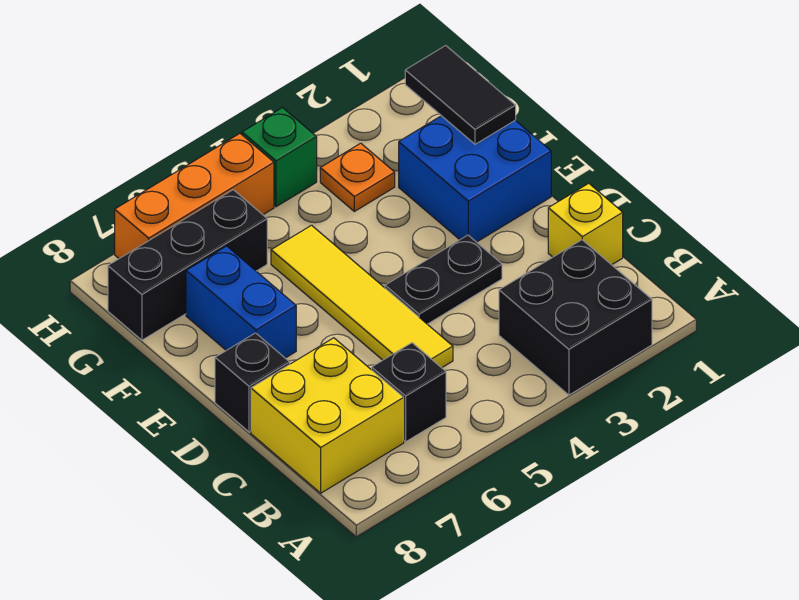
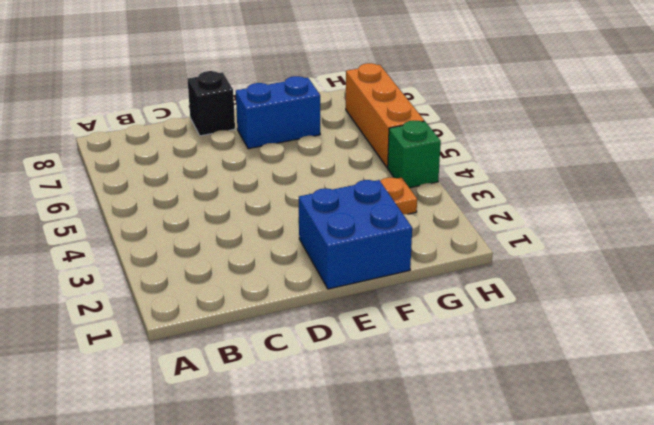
none -> black 2x2 brick [499,240,652,395]
none -> black 1x1 brick [372,343,446,442]
none -> yellow 2x2 brick [251,338,404,493]

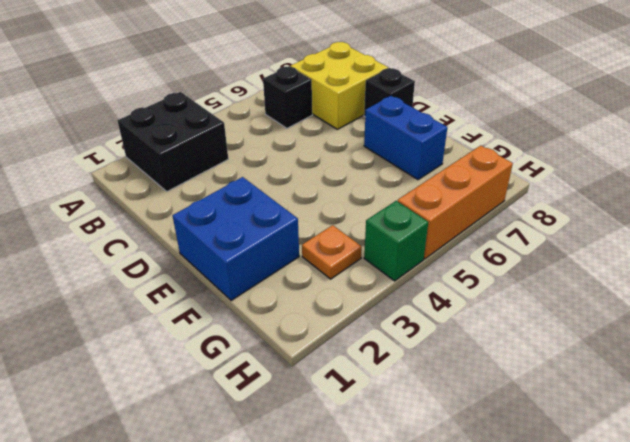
none -> yellow 1x1 brick [548,183,623,265]
none -> yellow 1x4 tile [271,225,453,368]
none -> black 1x2 plate [385,235,502,324]

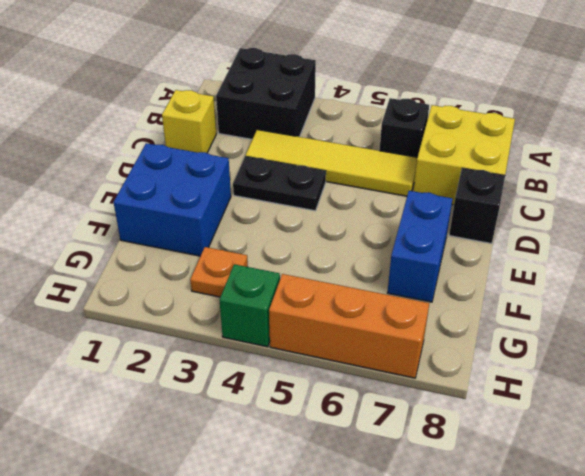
yellow 1x4 tile [246,130,417,196] -> yellow 1x4 tile turned to [271,225,453,368]
none -> black 1x3 brick [108,190,267,340]
none -> black 1x2 tile [405,46,516,144]

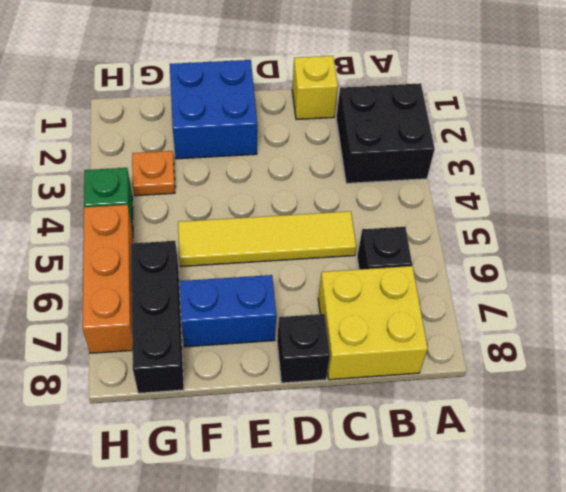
none -> black 1x2 plate [385,235,502,324]
none -> black 1x2 tile [405,46,516,144]

